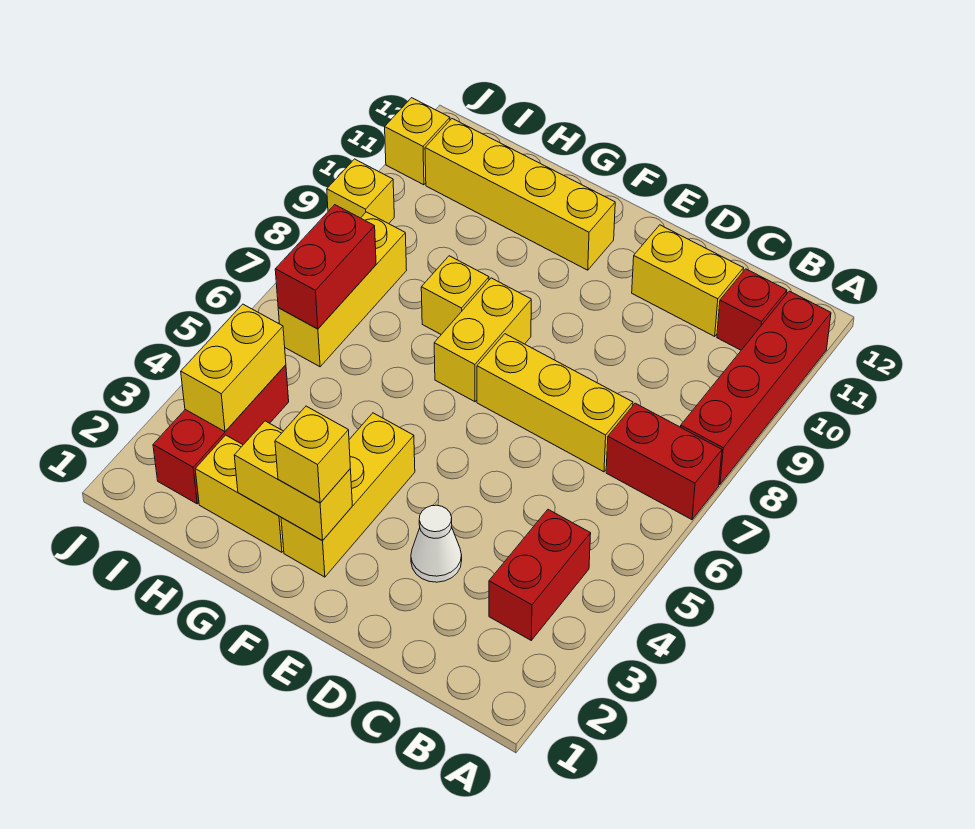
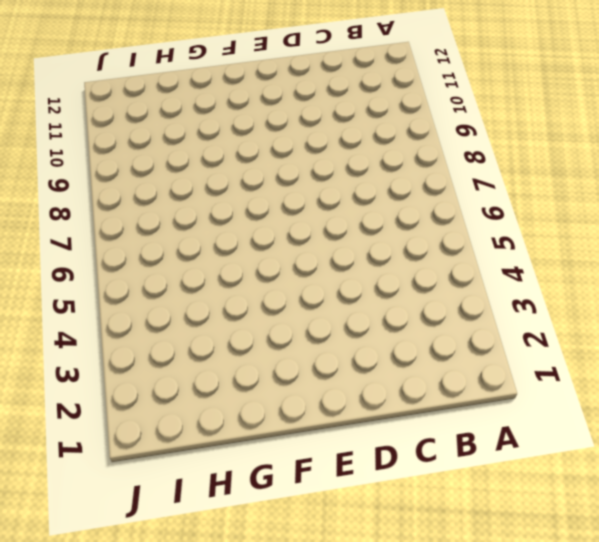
none -> red 1x2 brick [606,403,722,520]
none -> red 1x4 brick [681,291,831,484]
none -> red 1x2 brick [489,510,591,640]

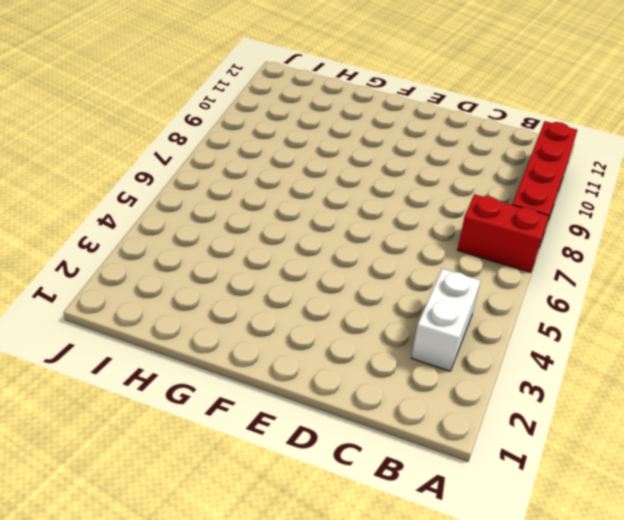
white 1x2 brick [411,269,481,371] -> red 1x2 brick [489,510,591,640]
none -> red 1x1 brick [717,269,787,350]
none -> yellow 1x3 brick [477,334,633,472]
none -> yellow 1x2 brick [632,225,744,336]

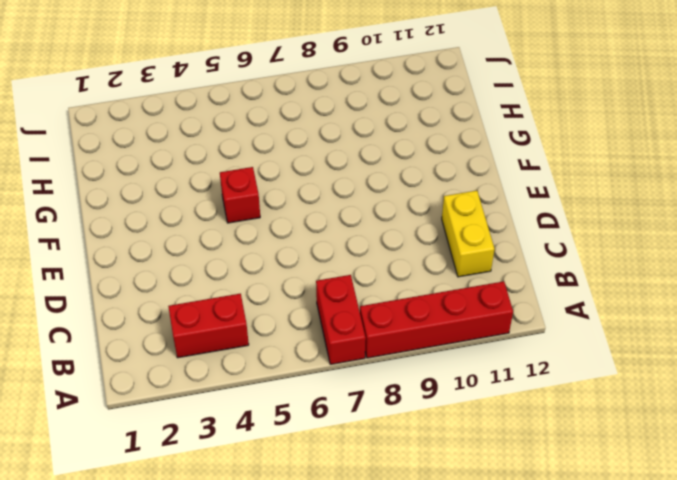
red 1x1 brick [220,167,260,223] -> red 1x1 brick moved to [717,269,787,350]
none -> yellow 1x3 brick [477,334,633,472]
none -> white 1x1 cone [411,505,462,582]
none -> yellow 1x3 brick [281,413,415,577]

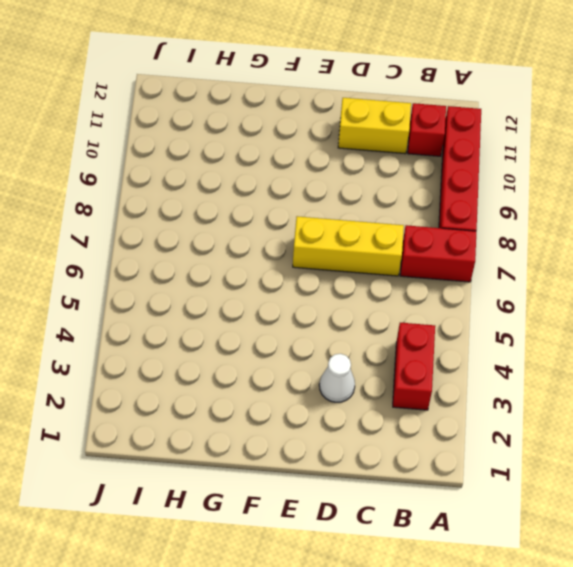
none -> yellow 1x3 brick [281,413,415,577]
none -> yellow 1x2 brick [434,278,531,402]
none -> yellow 1x4 brick [425,119,615,270]

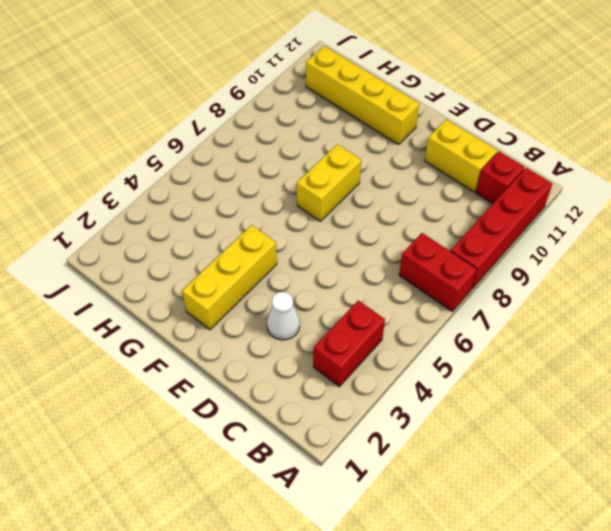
none -> yellow 1x3 brick [477,334,633,472]
none -> yellow 1x2 brick [195,435,284,552]
none -> yellow 1x1 brick [421,256,489,334]

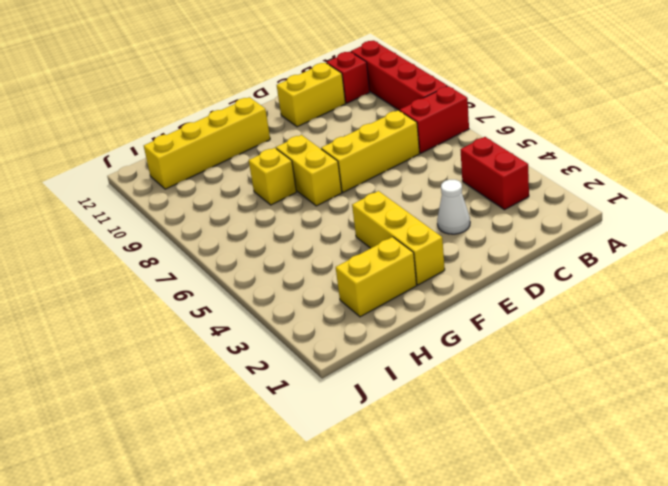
none -> red 1x3 brick [153,365,289,504]
none -> yellow 1x3 brick [278,212,407,367]
none -> yellow 1x1 brick [327,159,394,224]

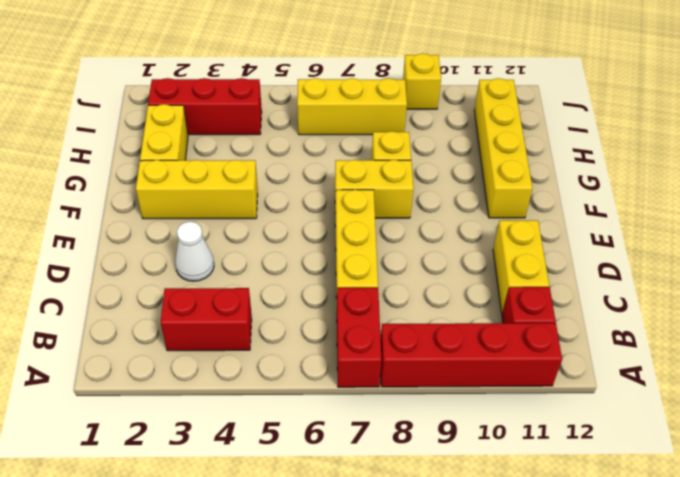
none -> yellow 1x1 brick [385,98,450,185]
none -> yellow 1x2 brick [234,421,352,541]
none -> yellow 1x2 brick [181,304,286,431]

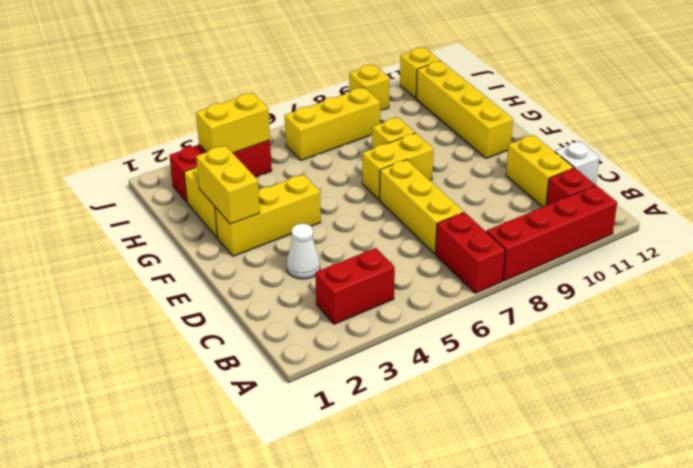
white 1x1 brick [555,141,600,185] -> none
none -> red 1x2 brick [275,205,376,329]
none -> yellow 1x1 brick [275,406,350,503]

